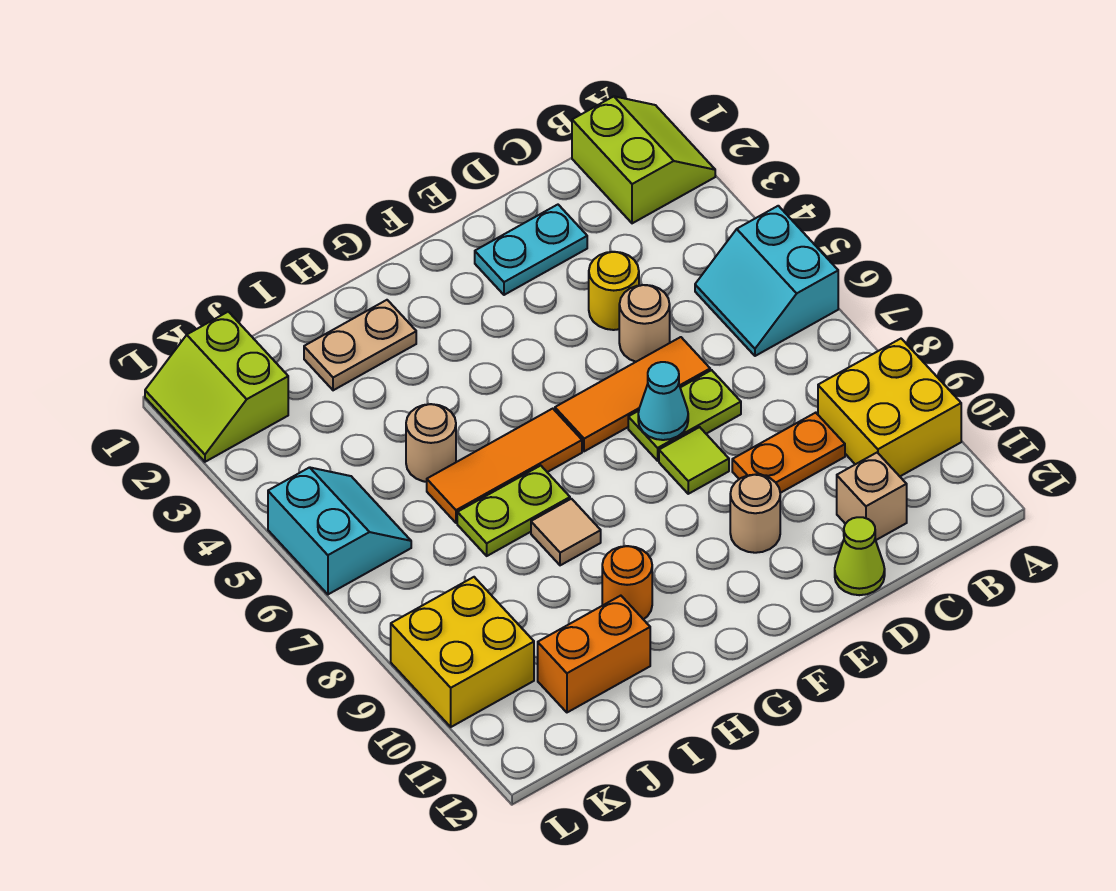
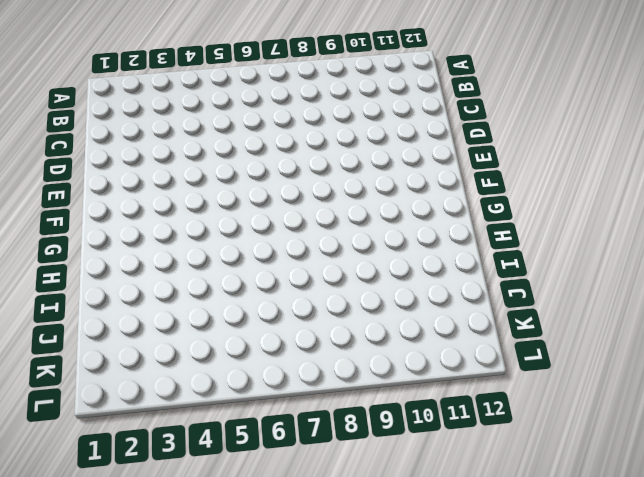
none -> lime 2x2 slope [572,96,715,223]
none -> cyan 2x2 slope [695,206,838,356]
none -> yellow 2x2 brick [818,339,961,476]

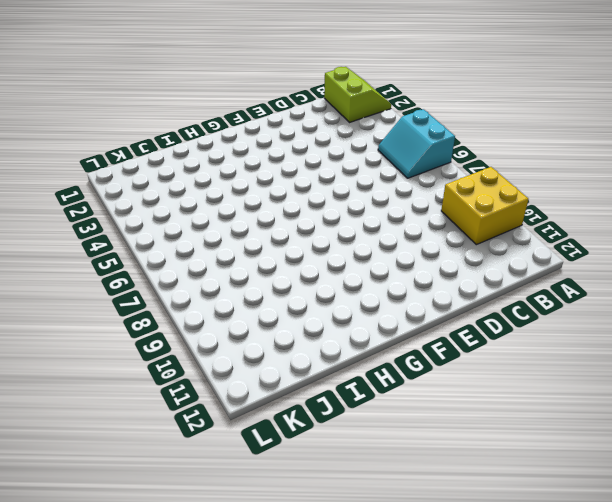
none -> orange 1x2 plate [732,413,845,493]
none -> tan 1x1 brick [837,453,907,540]
none -> cyan 1x2 plate [475,205,587,295]

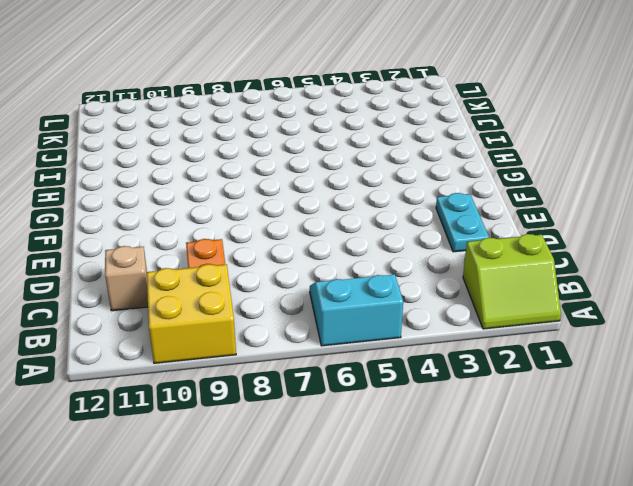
none -> yellow 1x1 round brick [589,252,639,330]
none -> tan 1x1 round brick [619,285,670,362]
none -> orange 1x3 tile [555,337,710,451]

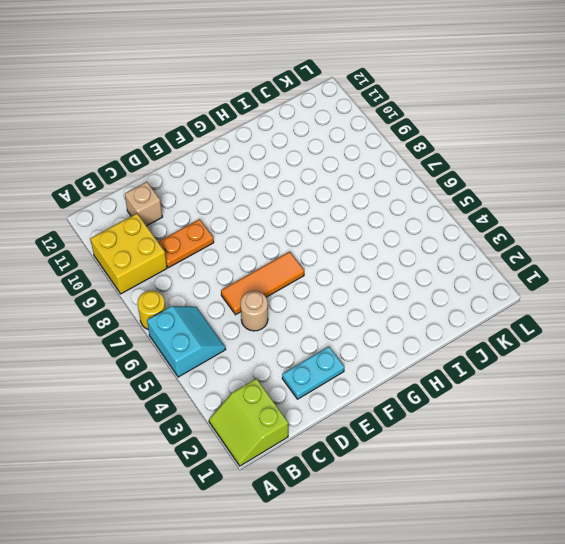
yellow 1x1 round brick [137,291,166,329] -> yellow 1x1 round brick moved to [589,252,639,330]
none -> lime 1x2 plate [628,370,741,461]
none -> lime 1x1 cone [835,517,885,595]
none -> lime 1x1 tile [659,427,729,494]

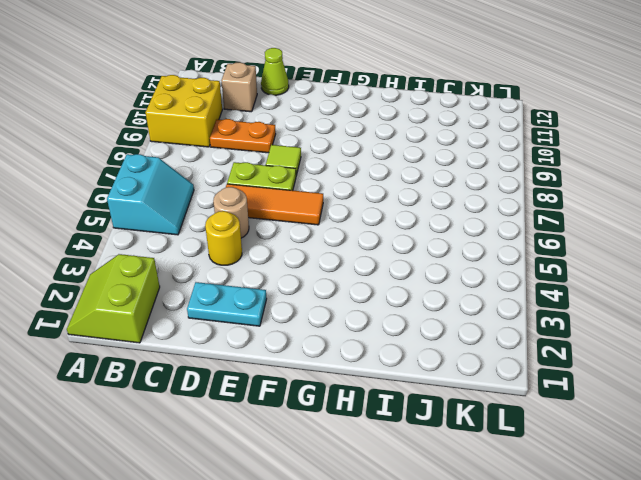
none -> tan 1x1 round brick [730,475,780,553]
none -> orange 1x3 tile [427,409,582,523]
none -> tan 1x2 plate [304,300,416,390]

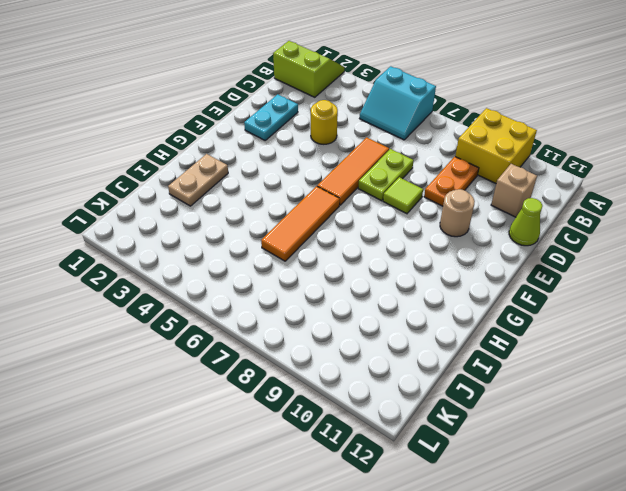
none -> tan 1x1 round brick [619,285,670,362]
none -> lime 1x2 plate [457,466,570,556]
none -> tan 1x1 tile [531,499,601,565]

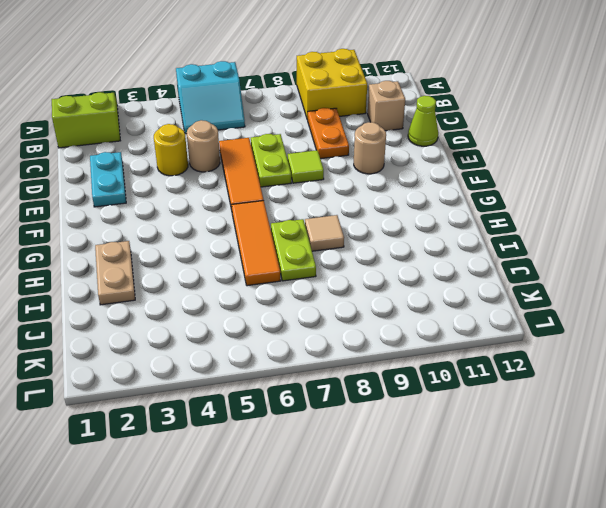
none -> orange 1x1 round brick [602,546,652,619]
none -> tan 1x1 round brick [406,404,456,482]
none -> orange 1x2 brick [538,596,650,712]

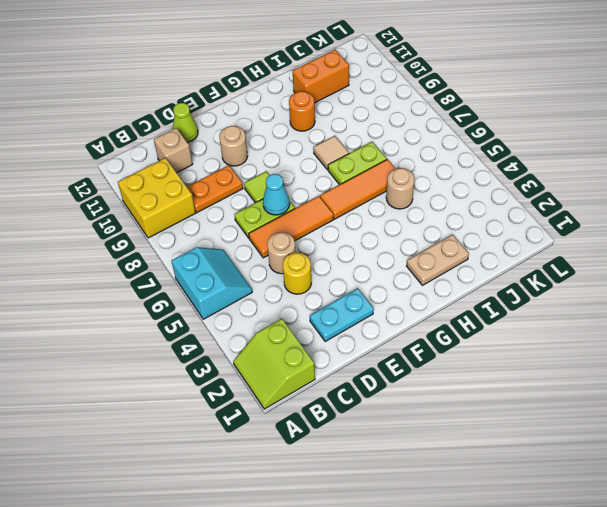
none -> lime 2x2 slope [145,312,288,462]
none -> cyan 2x2 slope [268,467,411,594]
none -> yellow 2x2 brick [391,577,534,727]

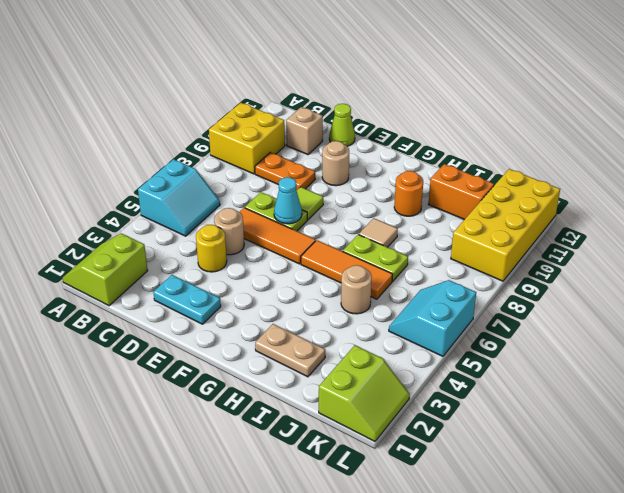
yellow 2x4 brick [451,169,560,281] -> yellow 2x2 brick [391,577,534,727]

